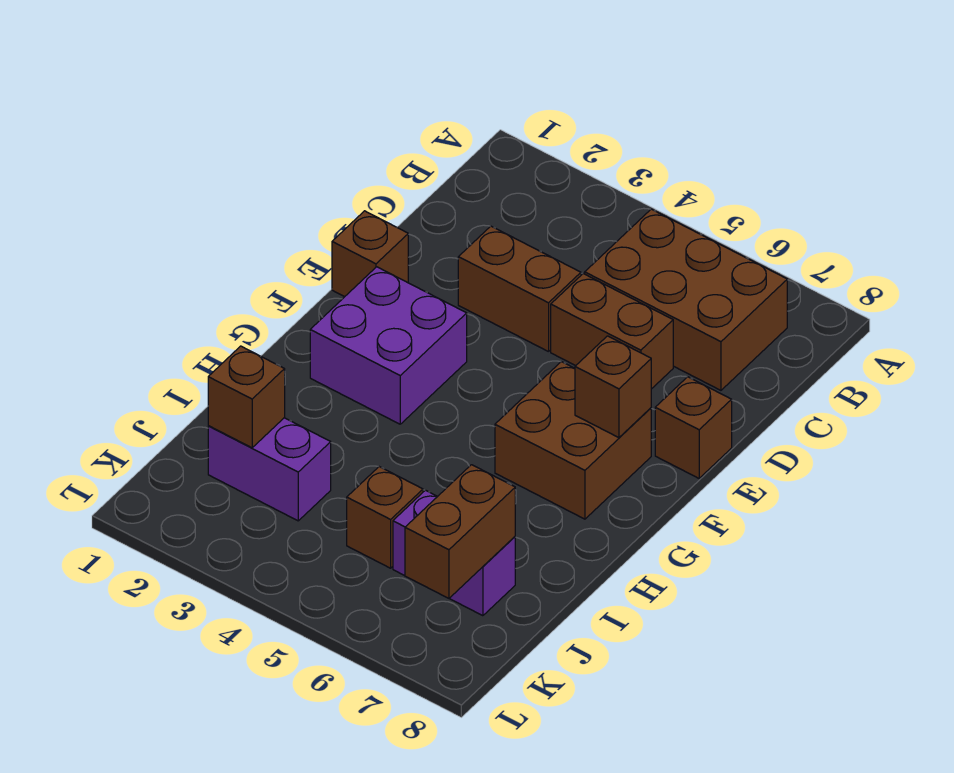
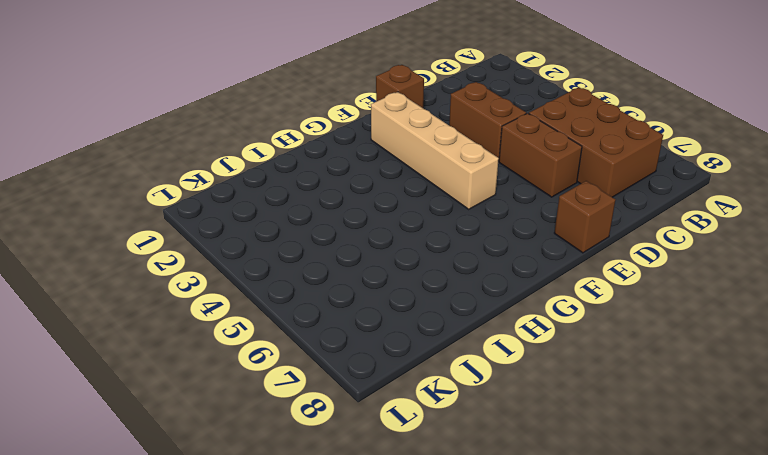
tan 1x4 brick [371,92,499,209] -> purple 2x2 brick [310,267,467,424]
none -> brown 2x2 brick [495,362,651,519]
none -> purple 1x2 brick [208,418,331,521]
none -> brown 1x1 brick [347,467,423,568]

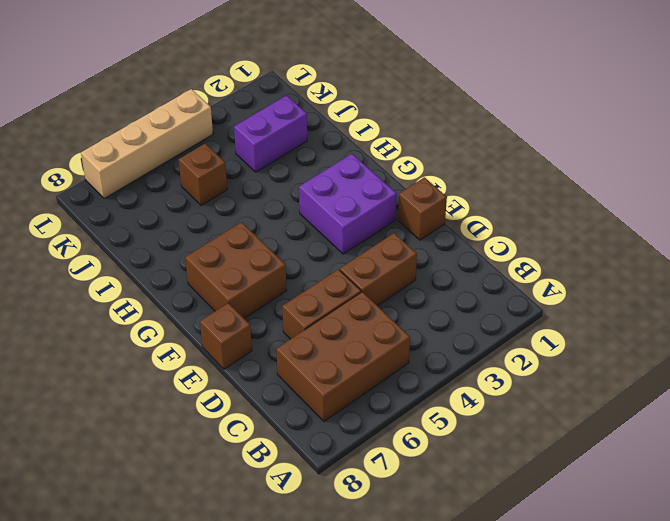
tan 1x4 brick [81,89,213,199] -> none
none -> purple 1x2 brick [393,490,515,616]
none -> brown 1x1 brick [575,336,651,438]
none -> brown 1x1 brick [208,346,285,448]

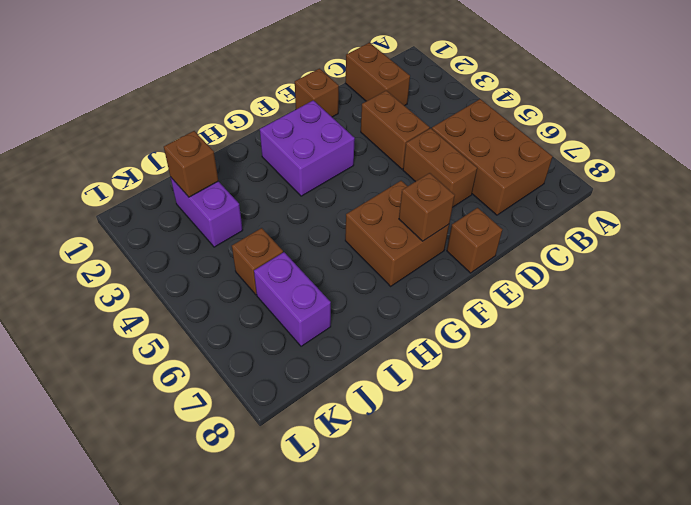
brown 1x2 brick [345,43,410,106] -> brown 1x2 brick turned to [405,465,515,598]

